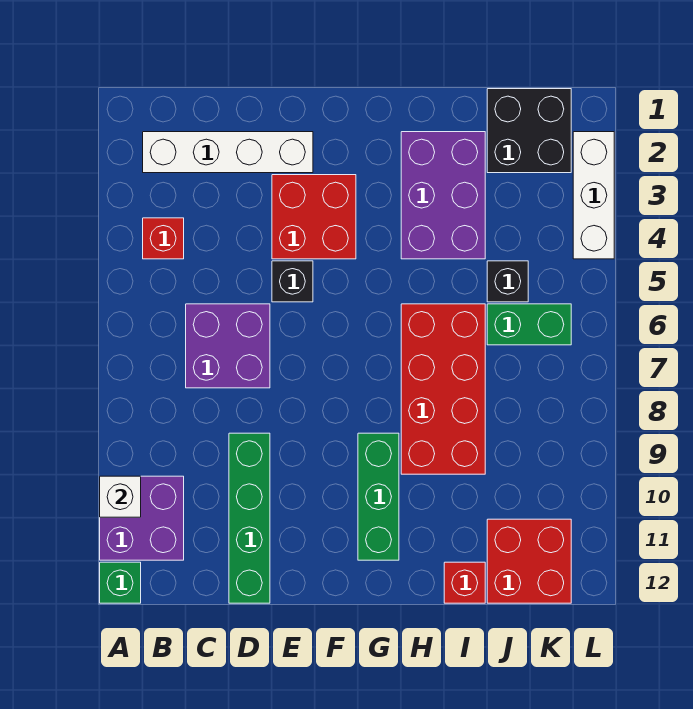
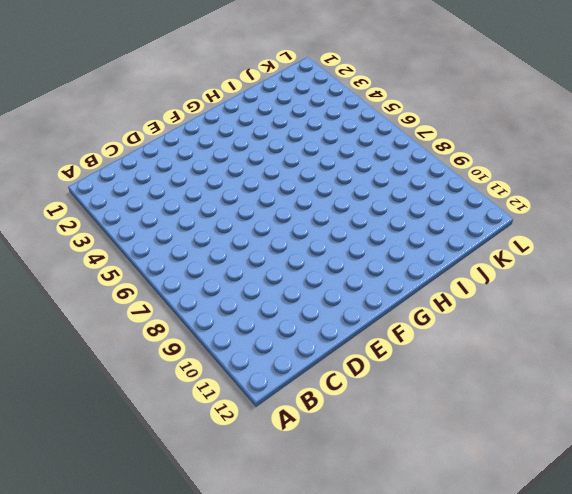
none -> purple 2x2 brick [100,476,184,560]
none -> green 1x1 brick [100,562,141,603]
none -> white 1x4 brick [143,132,313,173]

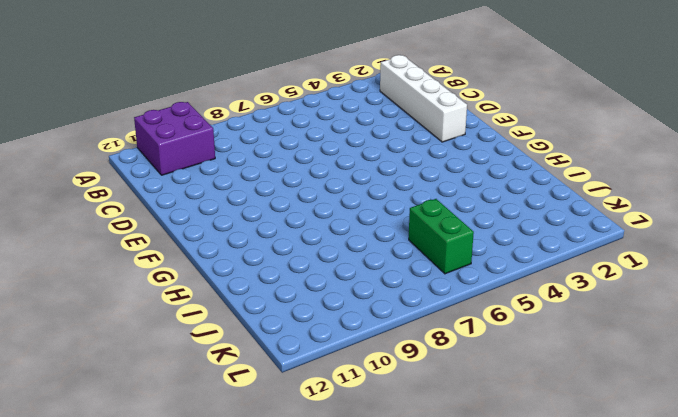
none -> green 1x1 brick [100,562,141,603]
none -> red 1x1 brick [143,218,184,259]
none -> purple 2x2 brick [186,304,270,388]

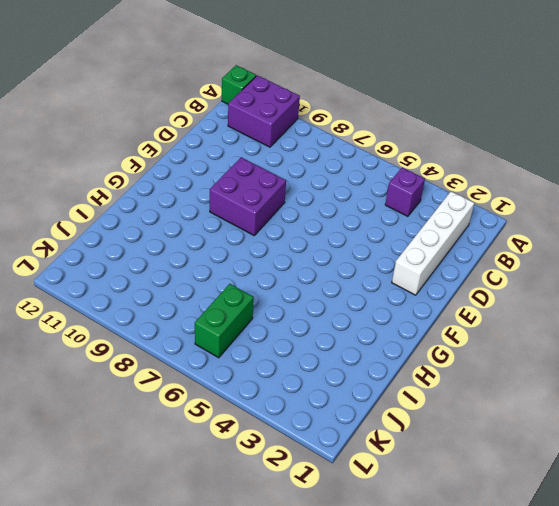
purple 1x1 brick [385,168,425,217] -> red 1x1 brick [143,218,184,259]
purple 2x2 brick [210,157,286,235] -> purple 2x2 brick moved to [186,304,270,388]
none -> green 1x4 brick [229,433,270,603]
none -> red 2x2 brick [272,175,356,259]
none -> black 1x1 brick [272,261,313,302]

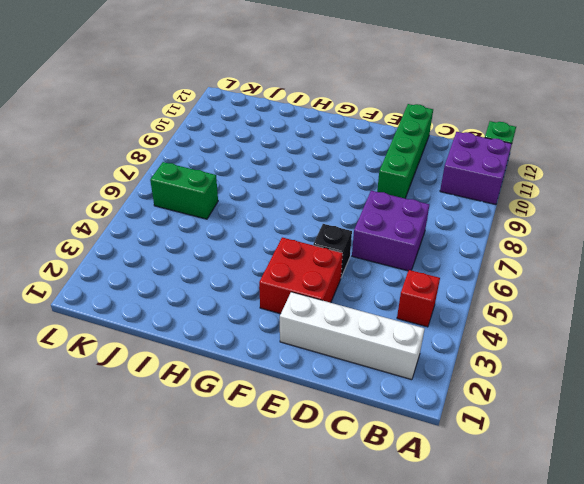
none -> green 1x3 brick [358,433,399,560]
none -> purple 2x3 brick [401,132,485,259]
none -> red 2x4 brick [401,304,485,474]

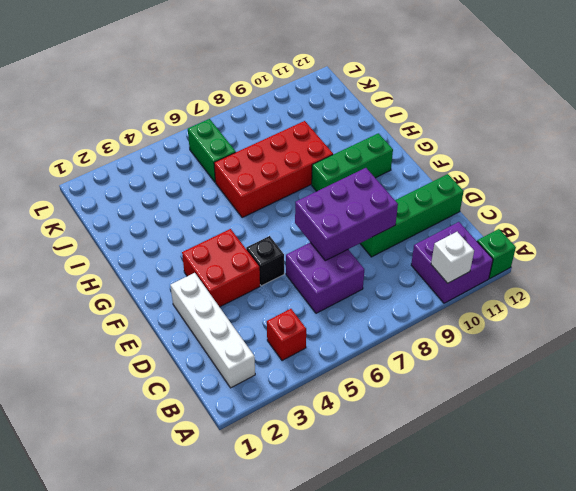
purple 2x3 brick [295,168,398,261] -> purple 2x3 brick moved to [401,132,485,259]
none -> red 1x1 brick [444,562,485,603]
none -> black 2x2 brick [487,89,571,173]
none -> black 1x1 brick [487,261,528,302]

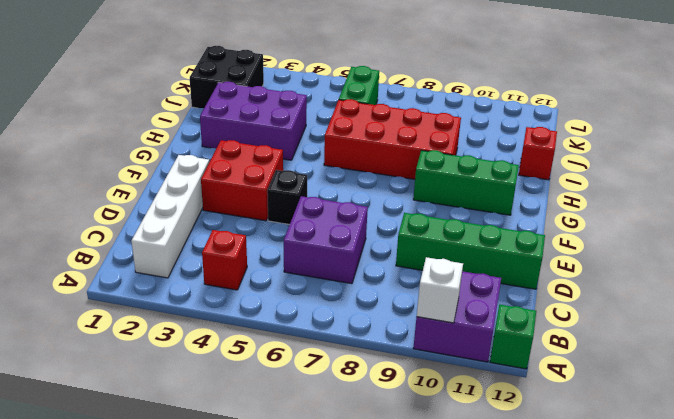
none -> black 1x1 brick [487,261,528,302]
none -> red 2x2 brick [487,519,571,603]
none -> white 1x3 brick [573,132,614,259]

